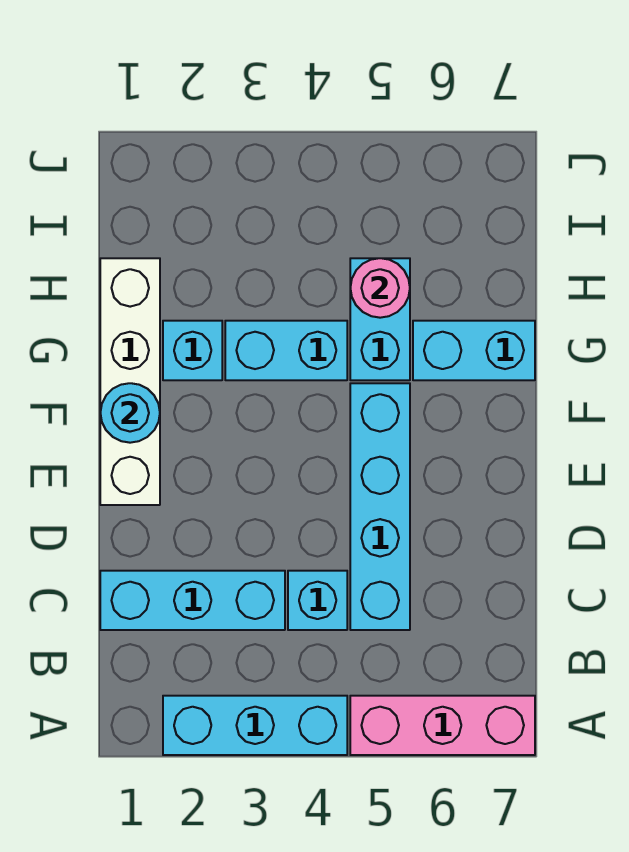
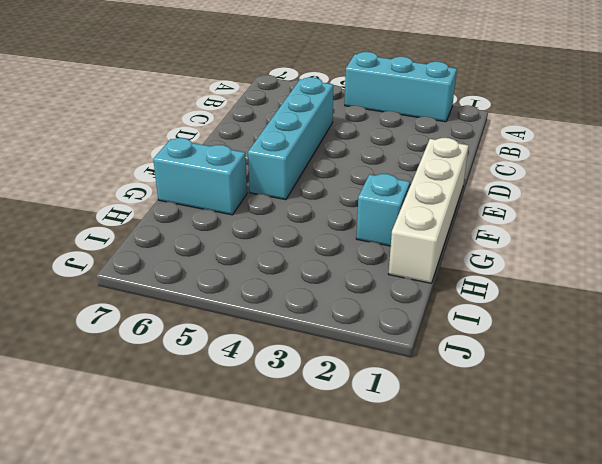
none -> pink 1x3 brick [350,696,535,755]
none -> cyan 1x3 brick [100,571,285,630]
none -> cyan 1x1 brick [288,571,347,630]

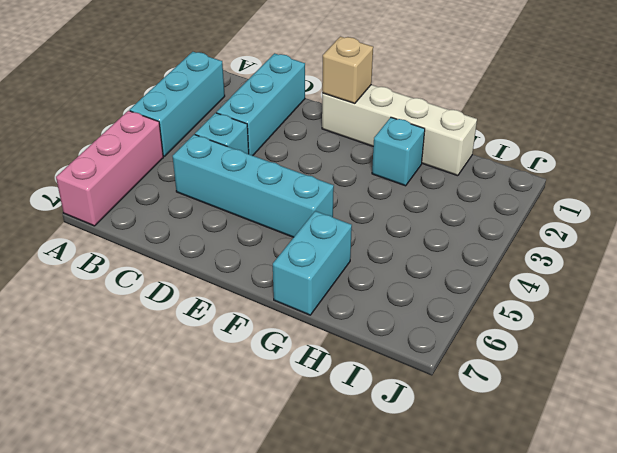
tan 1x1 brick [322,37,373,103] -> none
none -> cyan 1x2 brick [225,321,347,380]
none -> cyan 1x2 brick [350,258,410,380]
none -> cyan 1x1 round brick [100,383,160,443]

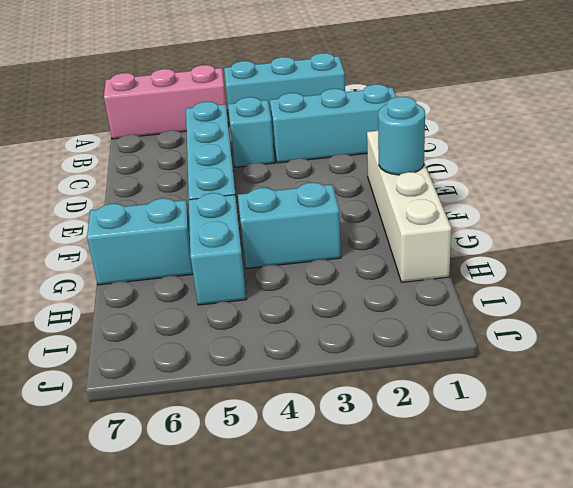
none -> cyan 1x1 brick [163,321,222,380]
none -> pink 1x1 round brick [350,258,410,318]

